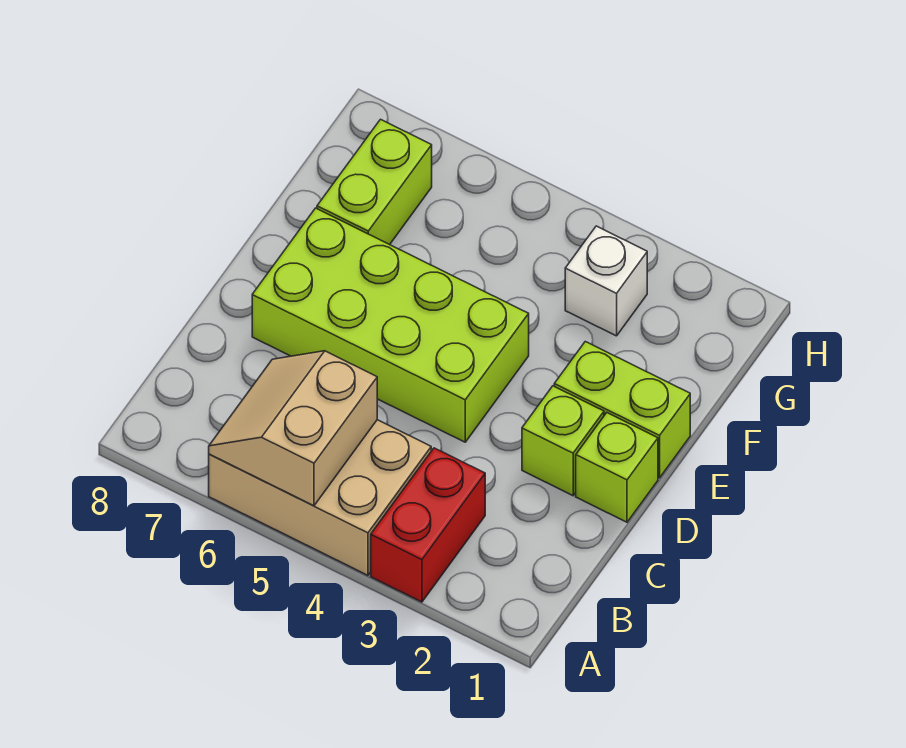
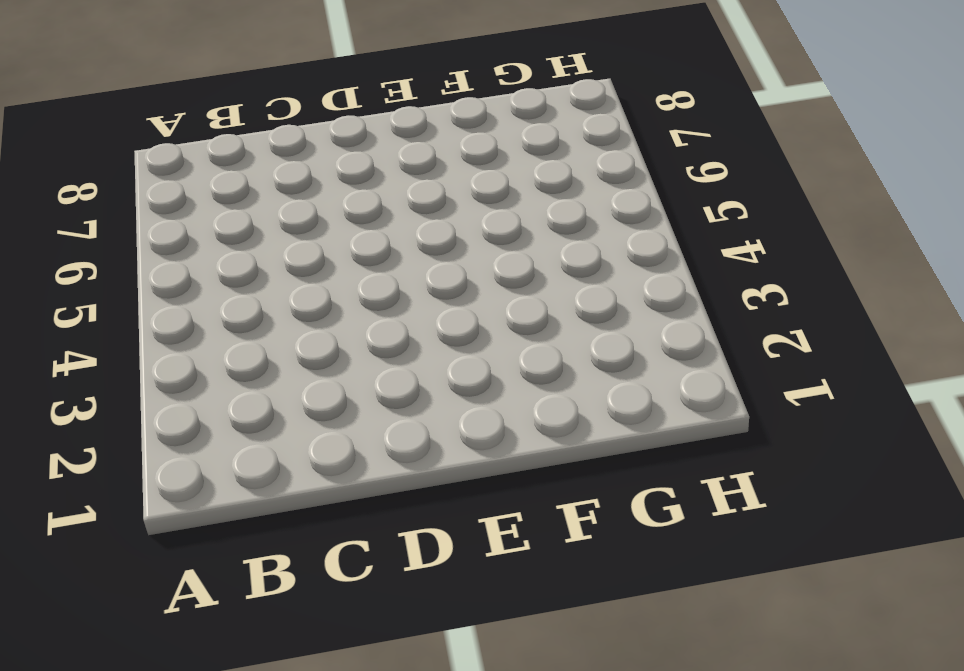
none -> red 1x2 brick [371,448,485,602]
none -> tan 2x3 brick [209,420,431,575]

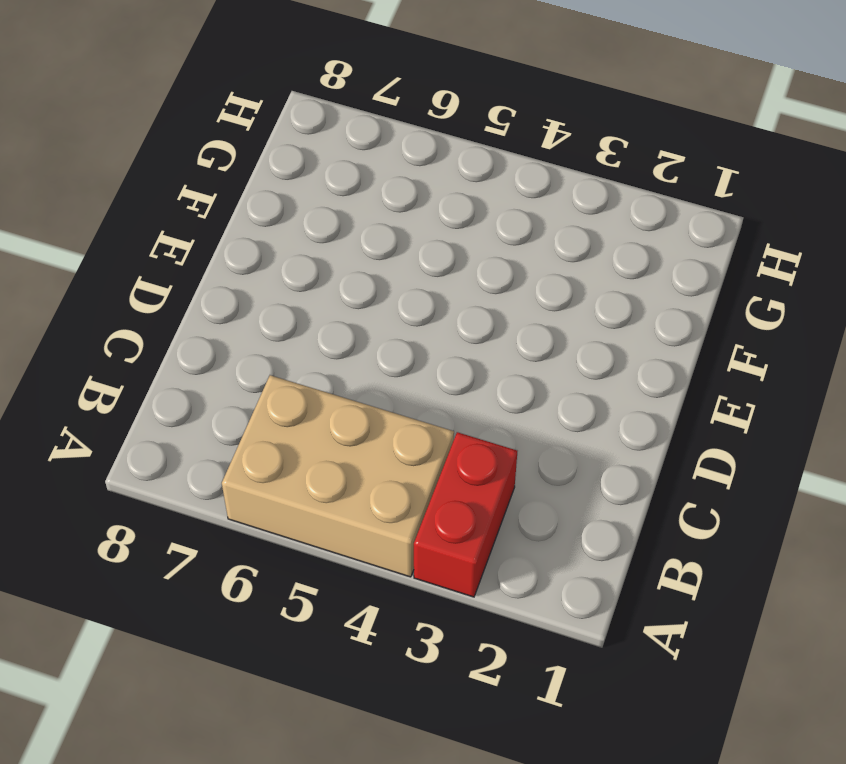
none -> lime 1x1 brick [576,413,658,522]
none -> lime 1x1 brick [522,386,604,496]

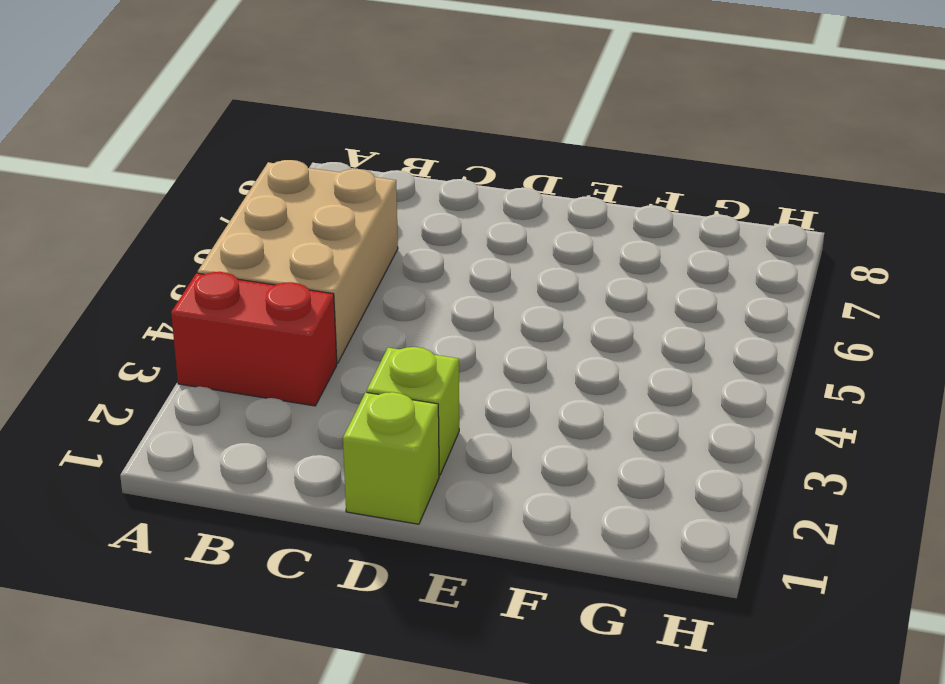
none -> lime 2x4 brick [252,208,529,442]
none -> lime 1x2 brick [554,342,690,478]

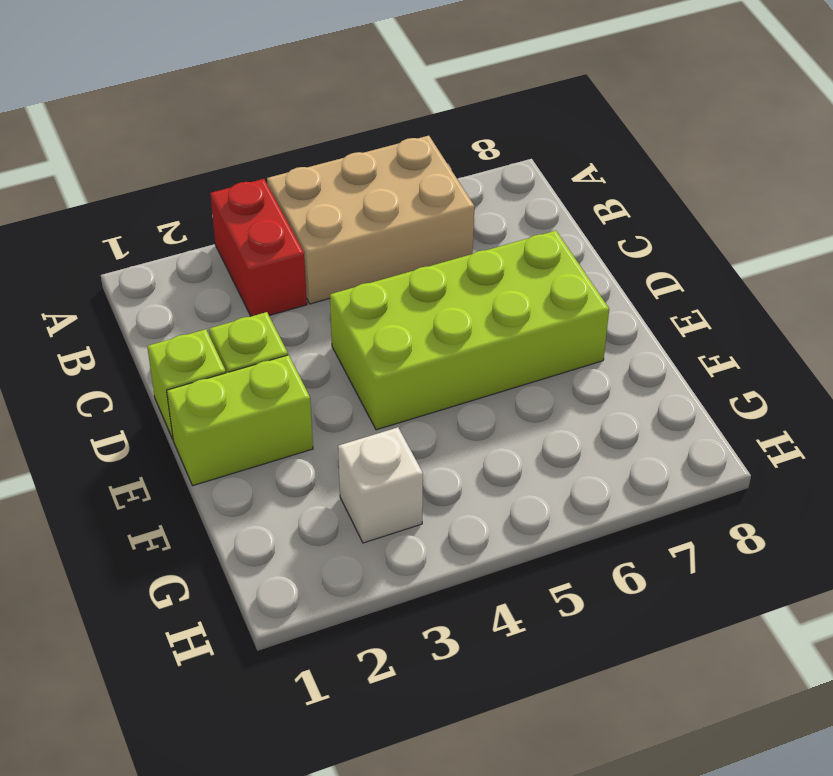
none -> lime 1x2 brick [317,119,432,245]
none -> tan 2x2 slope [209,351,377,506]

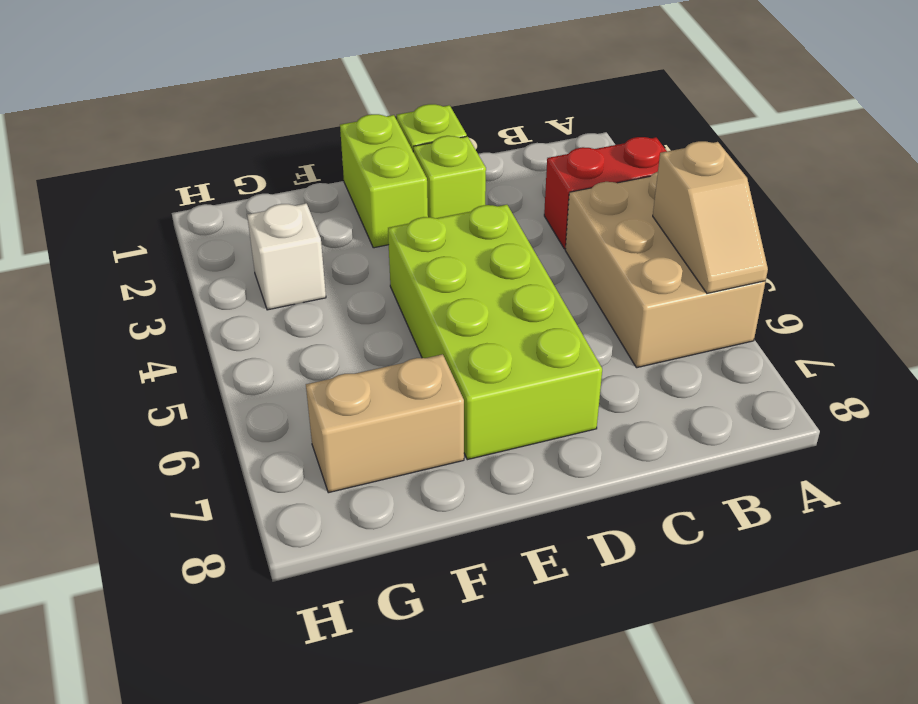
tan 1x2 slope [653,141,768,293] -> tan 2x2 slope [209,351,377,506]
tan 1x2 brick [306,354,464,493] -> lime 1x2 brick [317,119,432,245]

